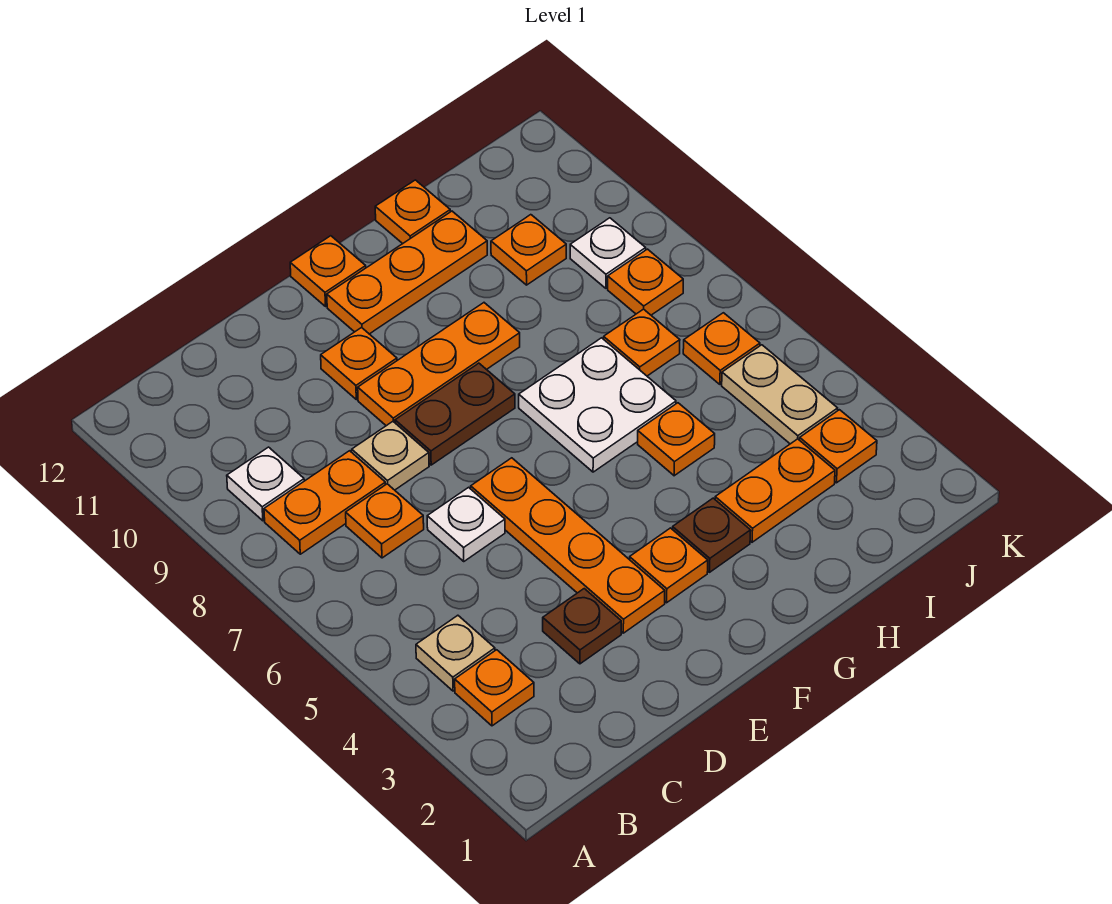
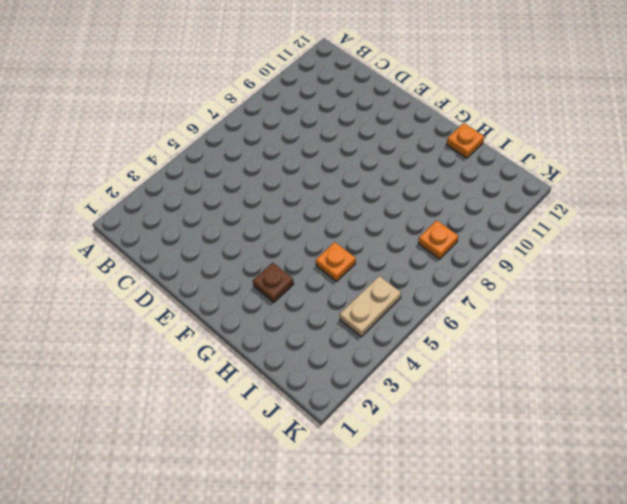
none -> orange 1x1 plate [455,650,534,726]
none -> tan 1x1 plate [416,615,495,691]
none -> orange 1x2 plate [264,451,385,554]

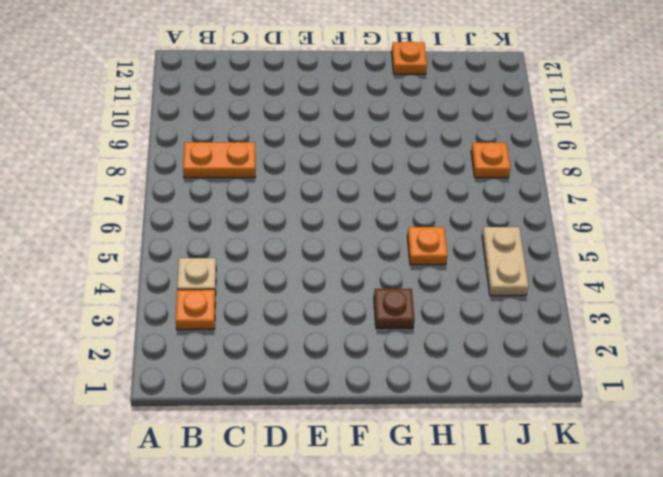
none -> white 1x1 plate [227,447,304,521]
none -> orange 1x1 plate [346,484,424,558]
none -> brown 1x1 plate [543,589,621,664]

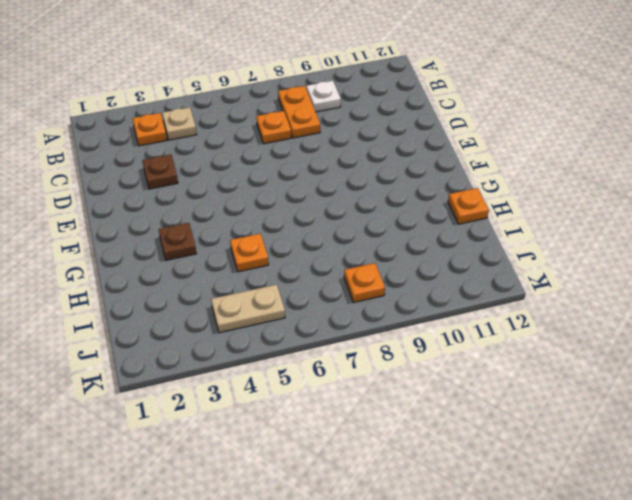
none -> white 1x1 plate [427,487,505,561]
none -> tan 1x1 plate [352,422,429,490]
none -> orange 1x4 plate [471,458,665,633]

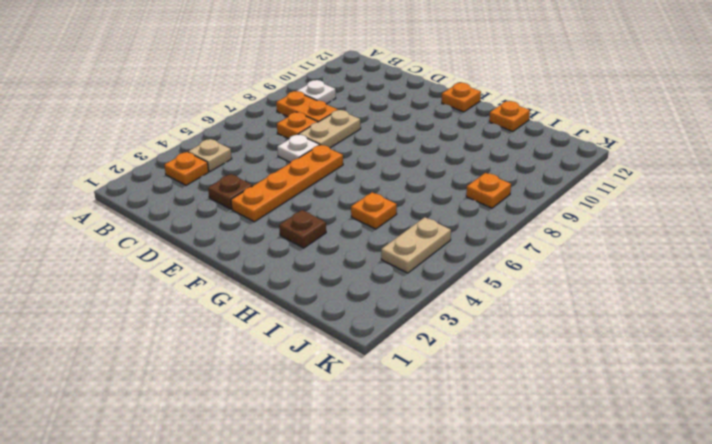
tan 1x2 plate [299,110,361,148] -> tan 1x1 plate [352,422,429,490]
none -> brown 1x2 plate [395,363,515,465]
none -> orange 1x3 plate [358,303,520,426]
none -> orange 1x1 plate [321,328,397,400]

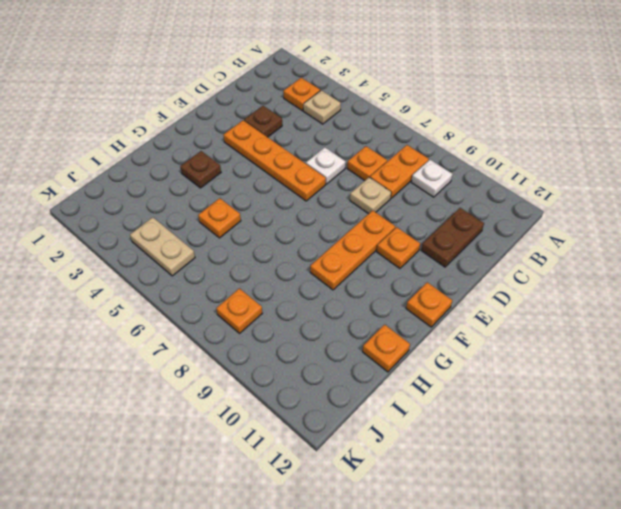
brown 1x2 plate [421,208,484,267] -> brown 1x2 plate moved to [395,363,515,465]
none -> orange 1x1 plate [630,528,708,603]
none -> orange 1x3 plate [327,211,487,334]
none -> white 2x2 plate [519,338,676,472]

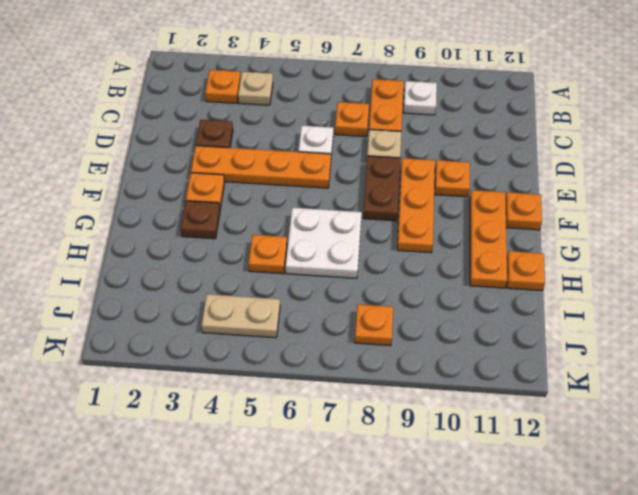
none -> orange 1x2 plate [715,439,835,542]
none -> orange 1x1 plate [604,309,680,376]
none -> orange 1x1 plate [491,215,566,285]

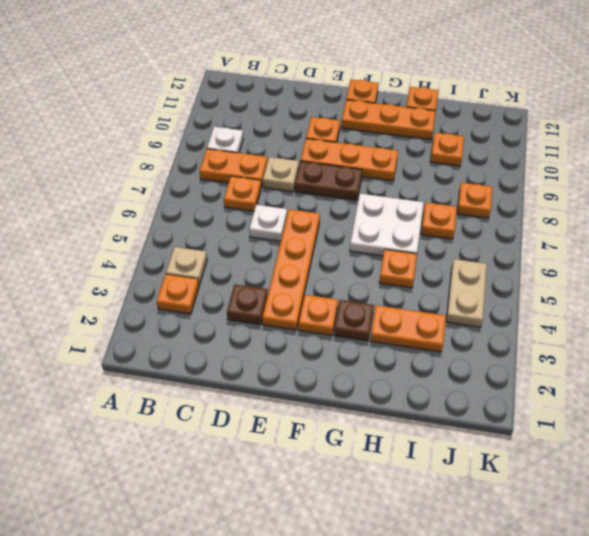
none -> orange 1x1 plate [800,410,877,483]
none -> orange 1x1 plate [683,313,760,384]
none -> white 1x1 plate [570,218,646,288]

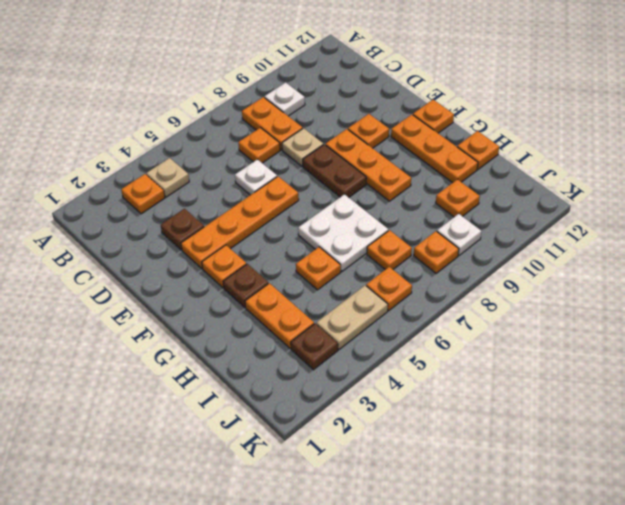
brown 1x1 plate [291,323,338,370] -> orange 1x1 plate [800,410,877,483]

